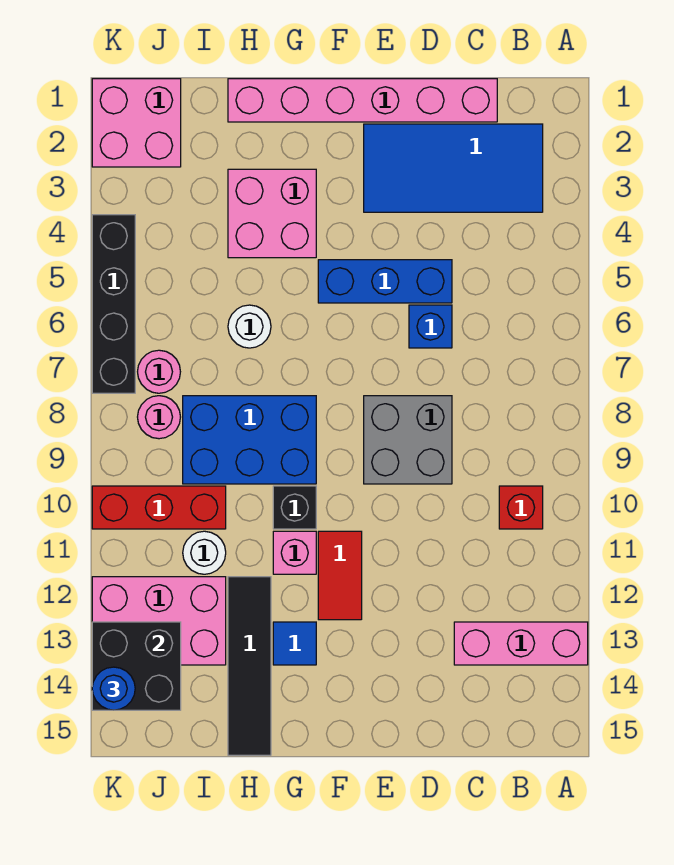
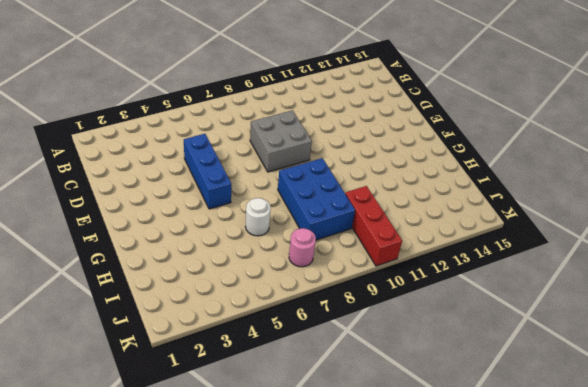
none -> pink 1x3 brick [454,622,588,665]
none -> blue 2x4 tile [364,124,543,212]
none -> red 1x1 brick [499,486,543,529]

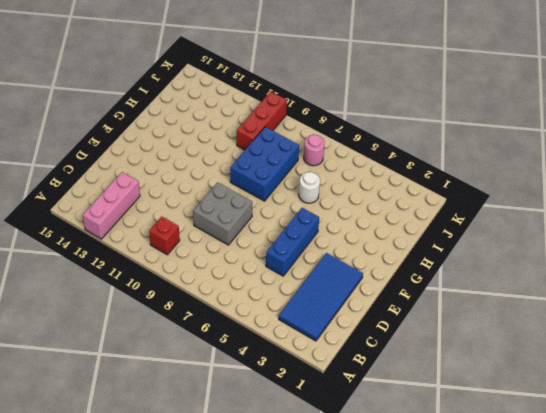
none -> pink 1x6 brick [228,79,497,122]
none -> blue 1x1 brick [409,305,452,348]
none -> red 1x2 tile [318,531,362,620]

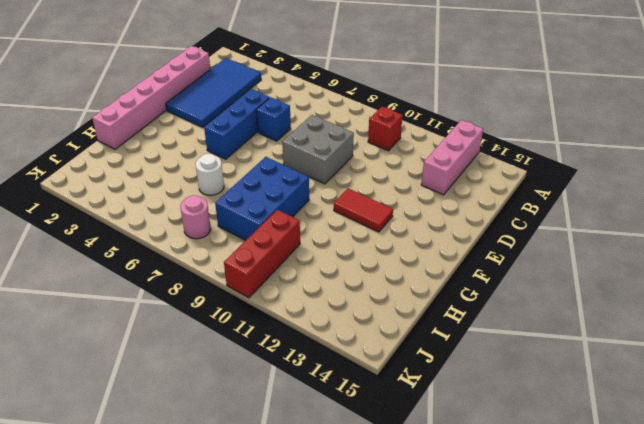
none -> pink 2x2 brick [228,169,316,258]
none -> black 1x1 brick [273,486,316,529]
none -> pink 1x1 brick [273,531,316,574]

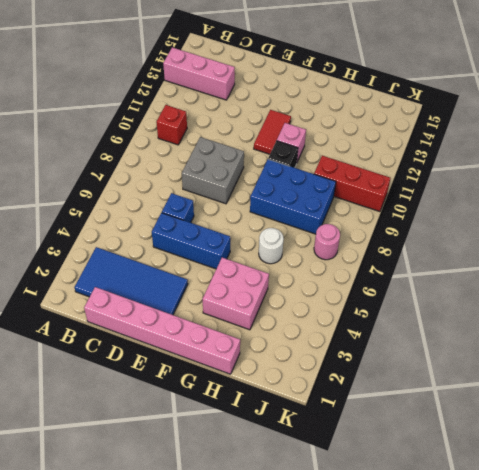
none -> blue 1x1 tile [273,622,316,665]
none -> black 1x4 tile [228,577,271,755]
none -> white 1x1 round brick [183,531,226,574]

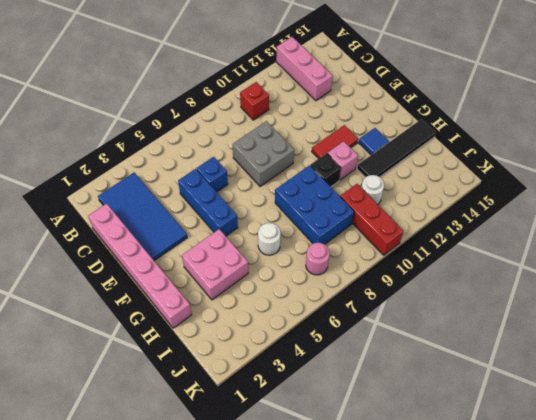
none -> pink 2x3 brick [92,577,226,665]
none -> pink 2x2 brick [92,79,181,167]
none -> pink 1x1 round brick [138,396,180,439]

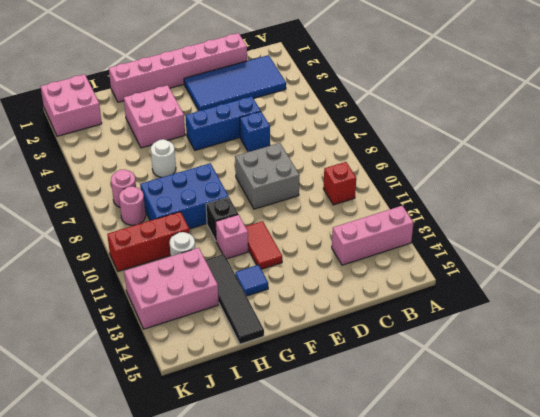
none -> black 1x4 brick [92,215,135,393]
none -> black 2x2 brick [92,622,181,710]
none -> blue 1x1 round brick [92,667,135,710]

